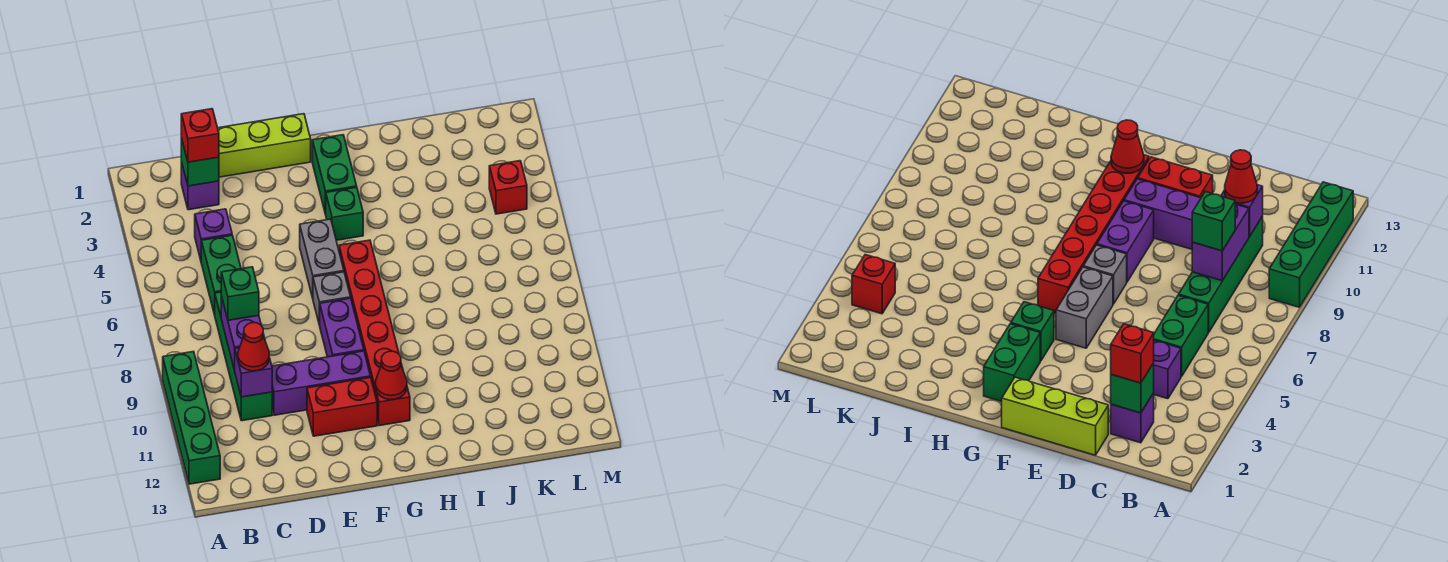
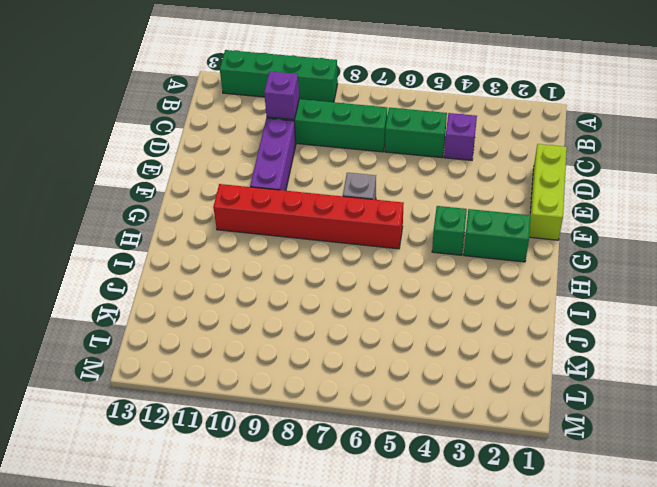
none -> purple 1x1 brick [181,162,219,210]
none -> red 1x2 brick [307,377,377,436]
none -> grey 1x2 brick [300,219,344,298]

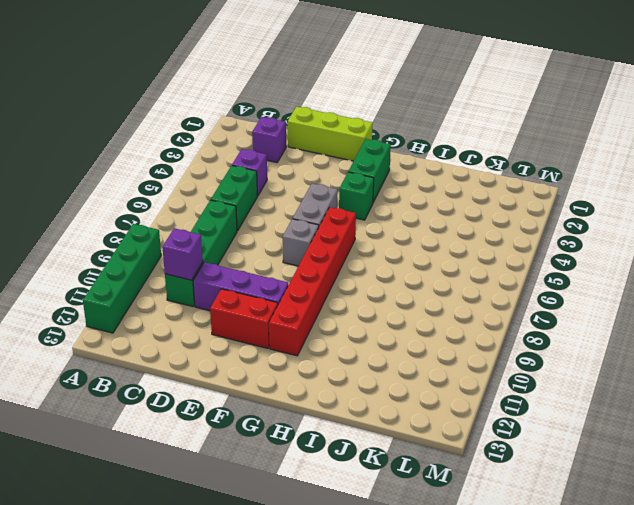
none -> purple 1x2 brick [320,298,364,357]
none -> red 1x1 brick [489,161,527,214]
none -> green 1x1 brick [181,138,219,186]

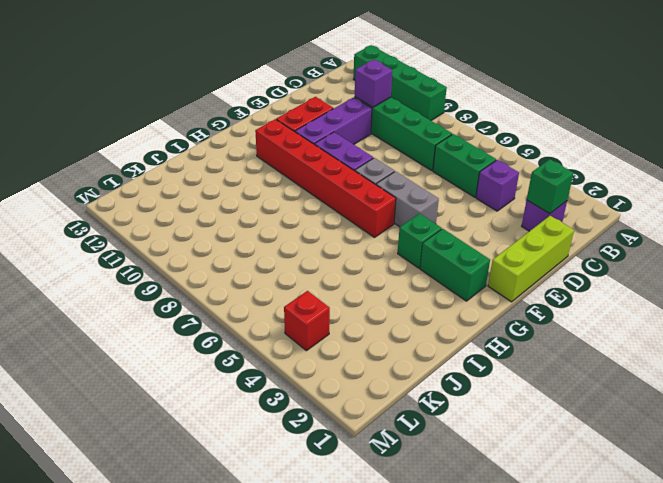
none -> purple 1x2 brick [221,296,265,370]
none -> red 1x1 cone [375,351,407,400]
none -> red 1x1 brick [181,109,219,162]

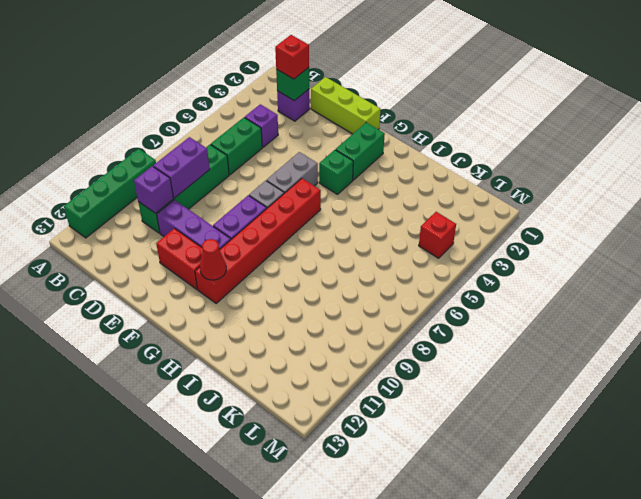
none -> green 1x1 brick [221,267,259,320]
none -> red 1x1 cone [238,323,269,371]

